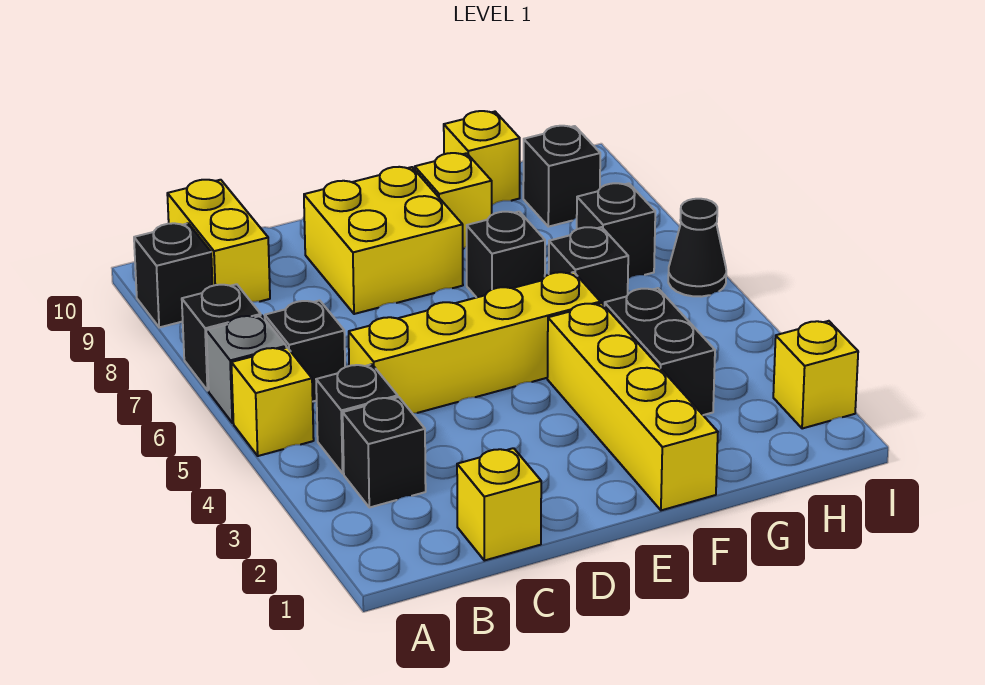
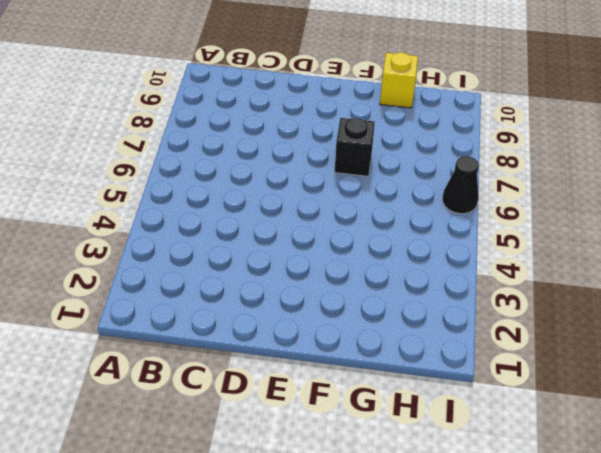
none -> yellow 1x1 brick [231,347,314,456]
none -> grey 1x1 brick [206,316,286,423]
none -> black 1x1 brick [182,284,261,390]

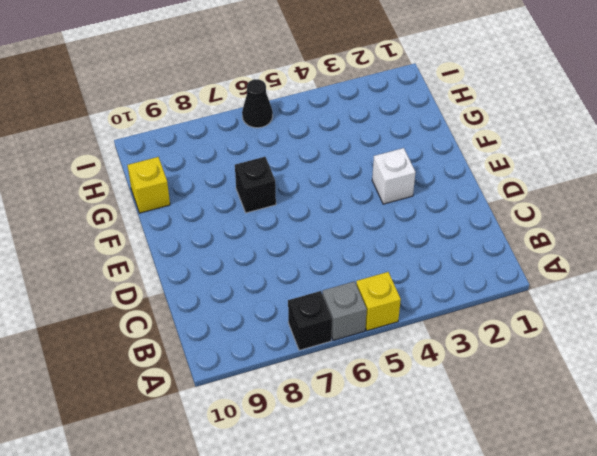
white 1x1 brick [372,148,416,204] -> none
none -> black 1x1 brick [134,223,212,327]
none -> black 1x1 brick [343,397,426,508]
none -> black 1x1 brick [316,364,398,473]

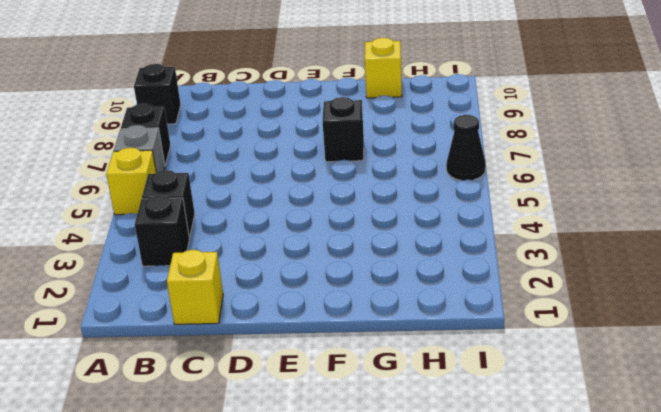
none -> black 1x1 brick [265,300,345,401]
none -> yellow 1x2 brick [167,180,270,302]
none -> yellow 1x4 brick [349,272,601,413]

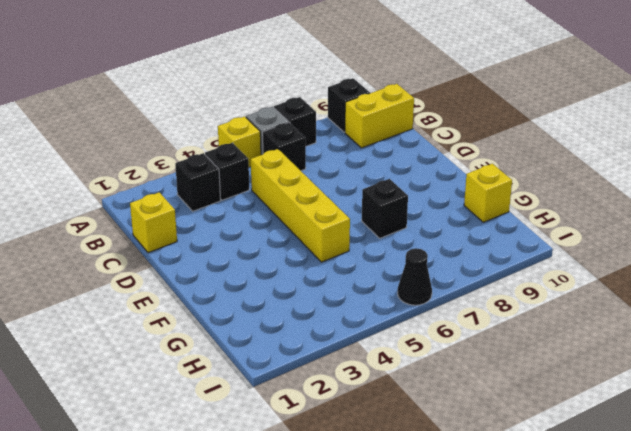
none -> yellow 2x2 brick [304,167,463,314]
none -> yellow 1x4 brick [547,303,718,510]
none -> yellow 1x1 brick [415,153,492,249]

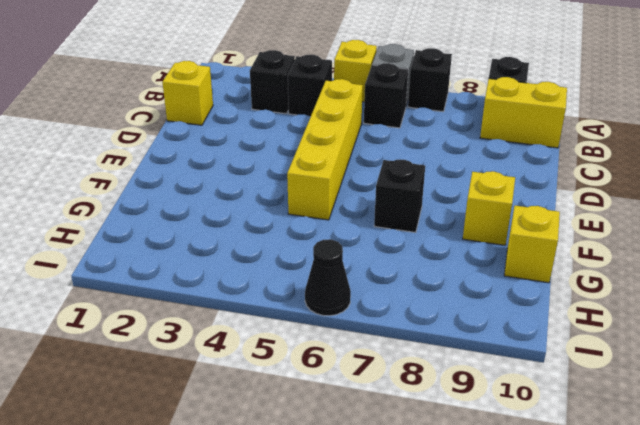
none -> yellow 2x2 brick [304,167,463,314]
none -> yellow 1x4 brick [547,303,718,510]
none -> black 1x2 brick [605,288,715,415]

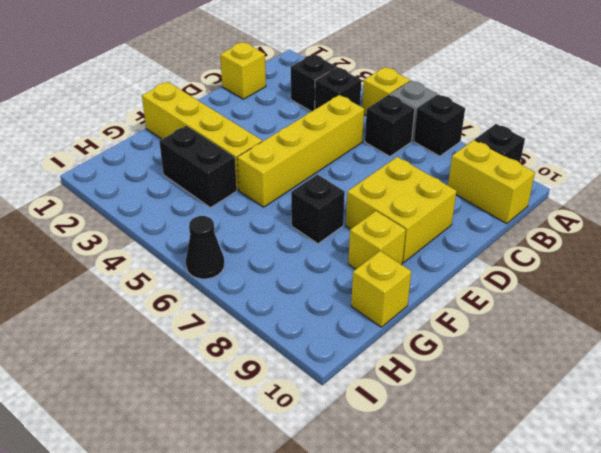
none -> black 1x1 brick [549,227,628,306]
none -> black 1x1 brick [577,183,655,279]
none -> black 1x1 brick [523,126,600,227]

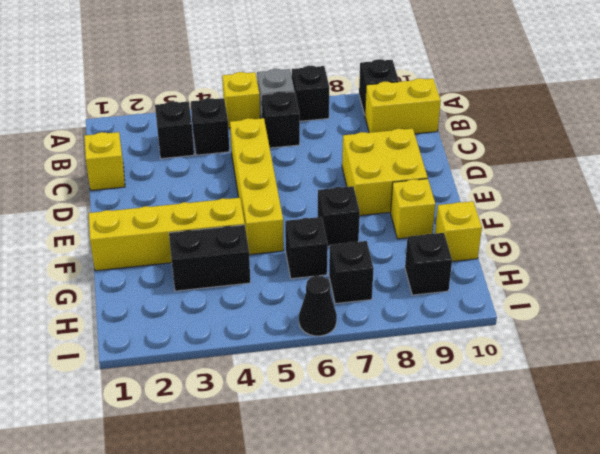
none -> yellow 1x1 brick [773,321,858,429]

